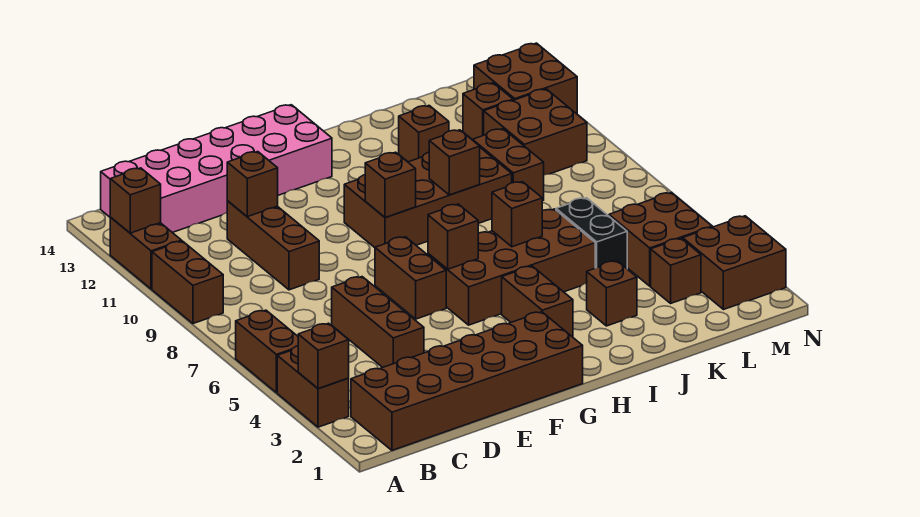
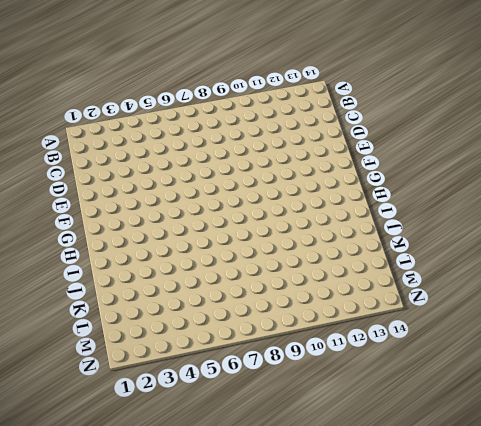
none -> brown 1x2 brick [277,346,349,427]
none -> brown 1x2 brick [236,310,298,393]
none -> brown 1x2 brick [152,241,223,324]

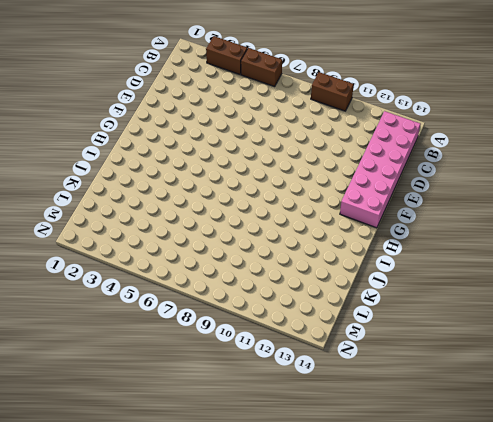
none -> brown 1x2 brick [110,217,182,289]
none -> brown 2x6 brick [351,312,583,450]
none -> brown 1x3 brick [332,277,424,367]

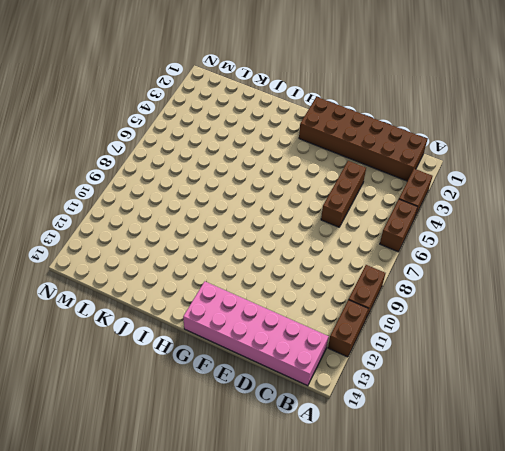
none -> brown 1x3 brick [227,201,319,290]
none -> brown 1x2 brick [375,237,446,319]
none -> brown 2x4 brick [428,209,595,325]

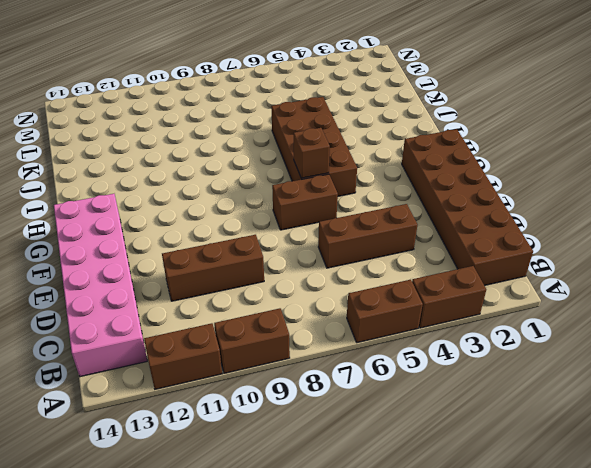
none -> brown 2x4 brick [344,148,512,248]
none -> brown 1x2 brick [502,266,573,337]
none -> brown 1x1 brick [587,261,637,326]

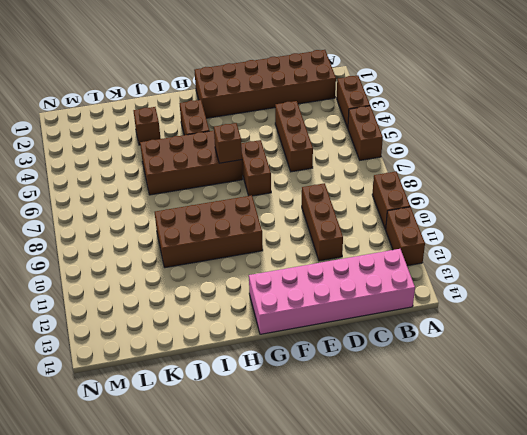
none -> brown 1x1 brick [399,106,449,162]
none -> black 1x2 brick [556,198,627,269]
none -> brown 1x2 brick [473,129,544,201]

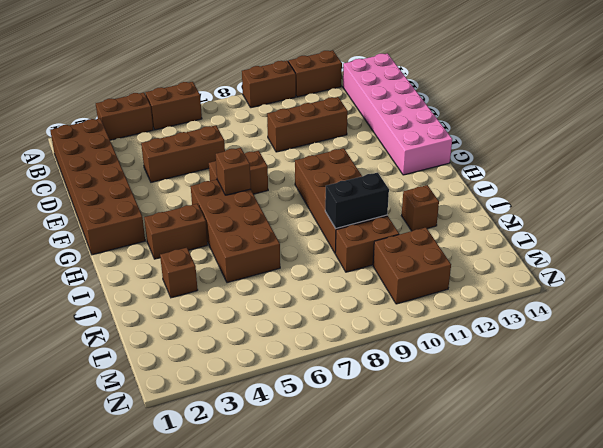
black 1x2 brick [325,173,389,228] -> black 1x2 brick moved to [556,198,627,269]
none -> brown 1x1 brick [651,238,701,303]
none -> brown 2x2 brick [609,192,712,286]
none -> brown 1x1 brick [463,83,513,140]

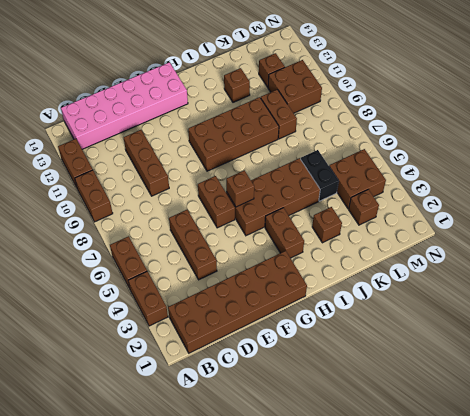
none -> brown 2x2 brick [683,216,786,310]
none -> brown 2x2 brick [474,43,577,114]
none -> brown 1x1 brick [298,323,349,389]

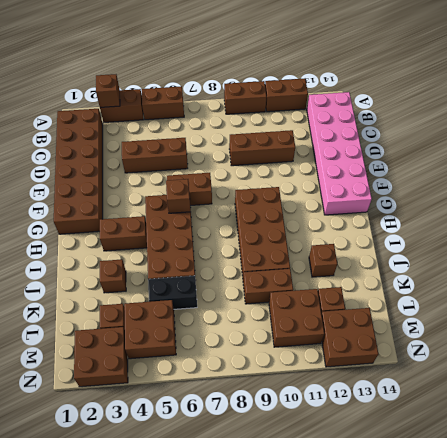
none -> brown 1x1 brick [110,168,161,233]
none -> brown 1x1 brick [227,152,278,217]
none -> brown 1x1 brick [365,152,416,217]

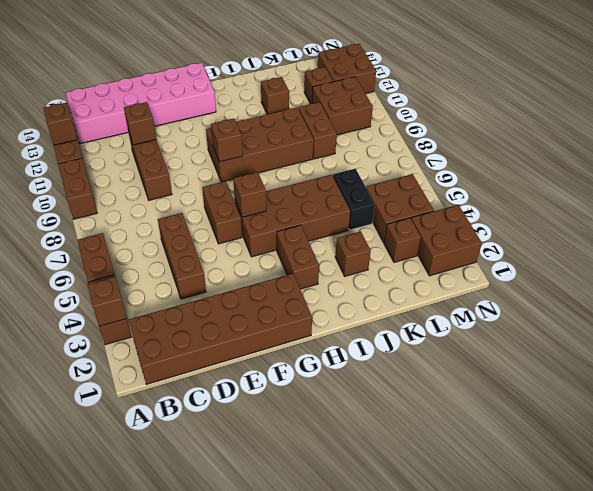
none -> brown 1x1 brick [492,182,542,247]
none -> brown 1x1 brick [429,130,480,195]

